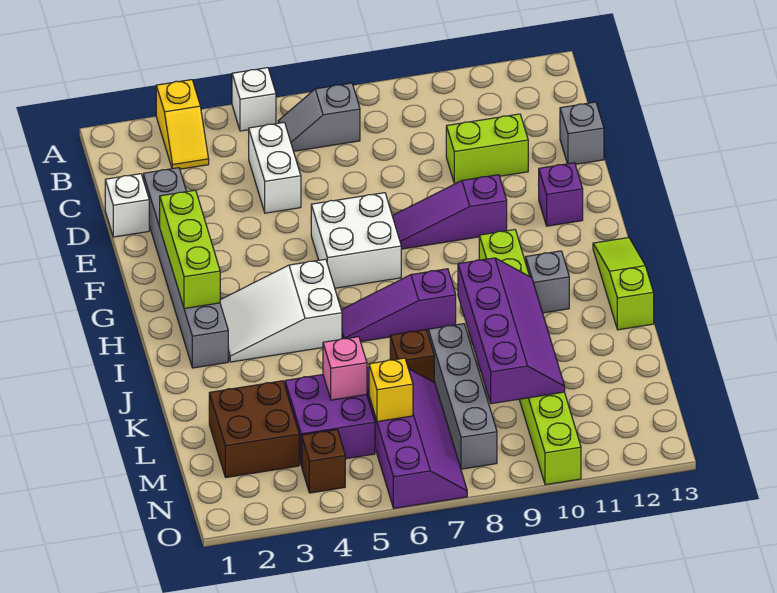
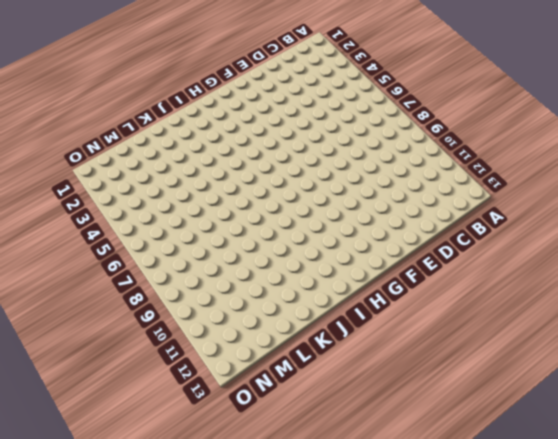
none -> yellow 1x2 slope [156,80,209,169]
none -> white 1x1 brick [232,68,276,131]
none -> grey 1x2 slope [278,83,360,151]

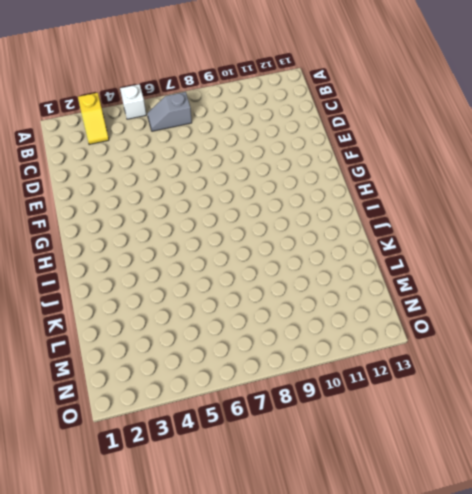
none -> white 1x2 brick [249,122,301,213]
none -> white 1x1 brick [105,174,149,237]
none -> grey 1x6 brick [143,168,228,368]

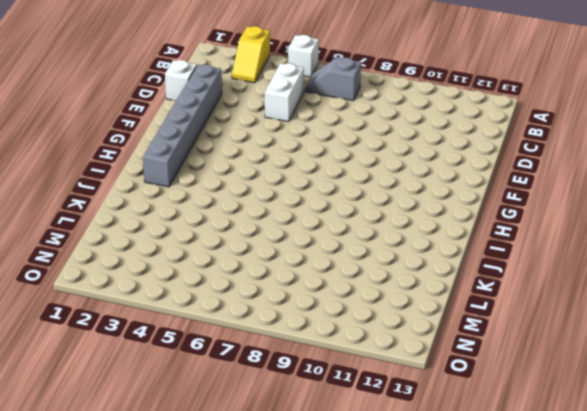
none -> lime 1x2 brick [446,114,528,183]
none -> grey 1x1 brick [560,102,604,164]
none -> white 2x2 brick [311,193,401,288]

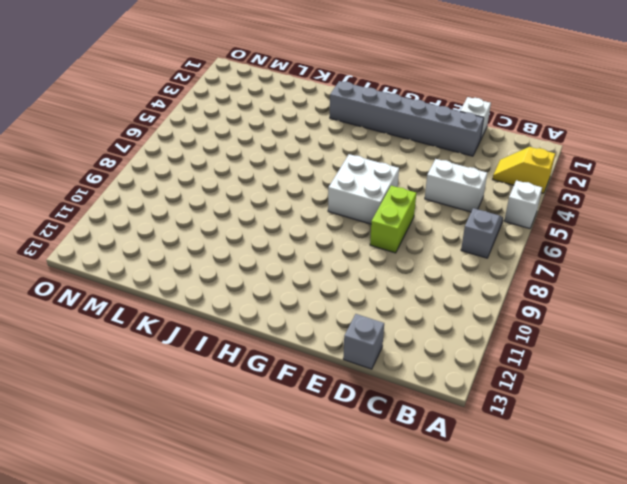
lime 1x2 brick [370,186,416,253] -> lime 1x2 brick moved to [446,114,528,183]
none -> purple 1x3 slope [392,175,507,249]
none -> purple 1x1 brick [539,163,583,226]
none -> white 2x3 slope [220,259,342,362]

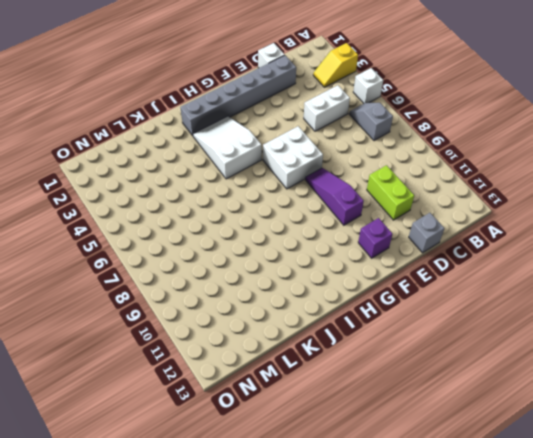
none -> lime 1x8 brick [479,230,581,485]
none -> lime 1x3 slope [593,238,654,330]
none -> purple 1x3 slope [341,269,456,342]

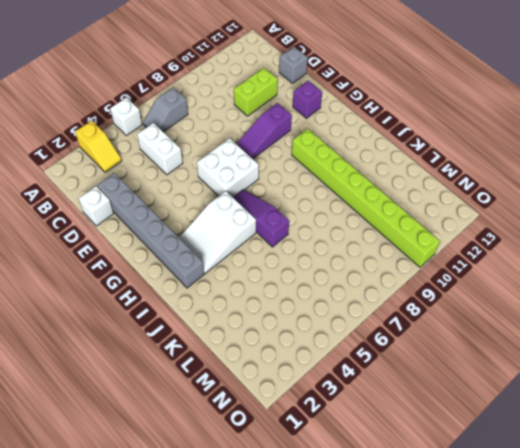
purple 1x3 slope [233,190,289,247] -> purple 1x3 slope turned to [341,269,456,342]
none -> lime 1x3 slope [593,238,654,330]
none -> grey 1x1 brick [526,251,569,313]
none -> brown 1x1 brick [390,330,434,382]

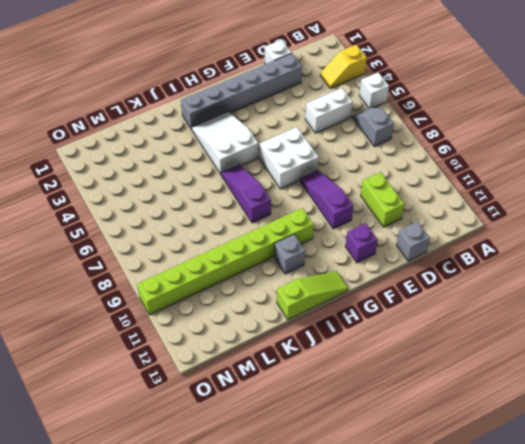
none -> brown 1x1 brick [390,330,434,382]
none -> grey 1x4 brick [428,324,497,469]
none -> brown 2x2 brick [209,381,299,477]

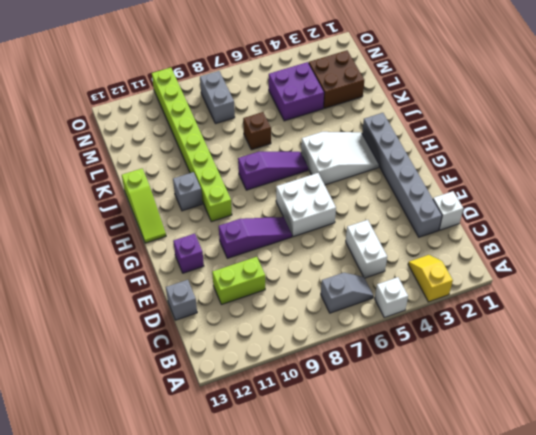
grey 1x2 brick [200,71,235,124] -> grey 1x4 brick [428,324,497,469]
none -> purple 2x4 slope [367,367,467,508]
none -> brown 1x1 brick [302,430,345,493]
none -> lime 1x3 brick [160,190,220,309]

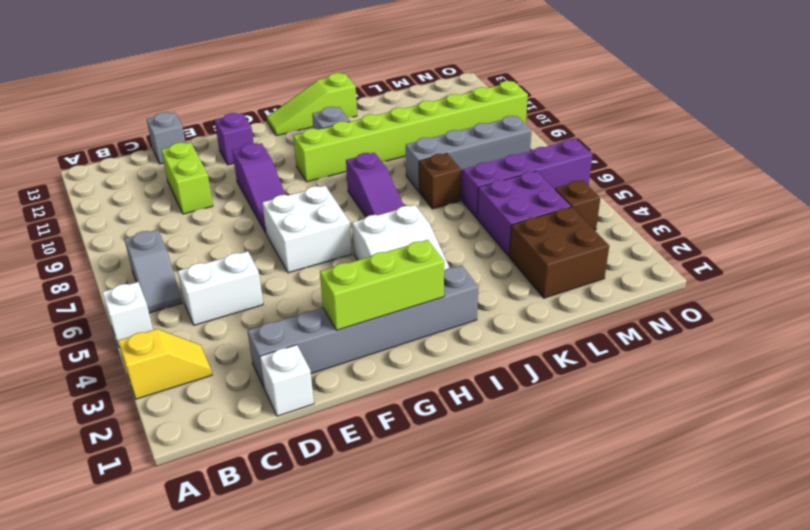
none -> purple 2x4 slope [458,258,565,404]
none -> pink 1x1 brick [323,337,367,400]
none -> yellow 1x1 brick [369,358,413,422]

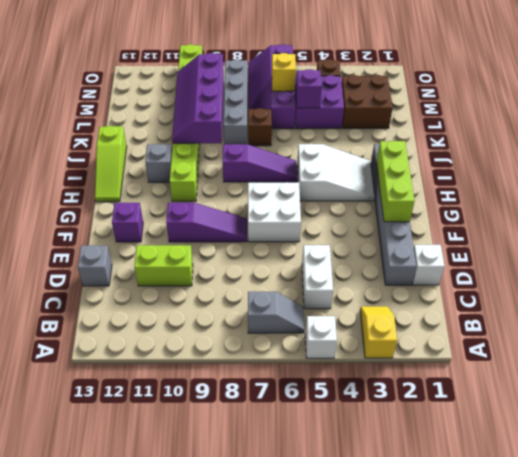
purple 1x1 brick [296,69,322,108] -> pink 1x1 brick [323,337,367,400]

